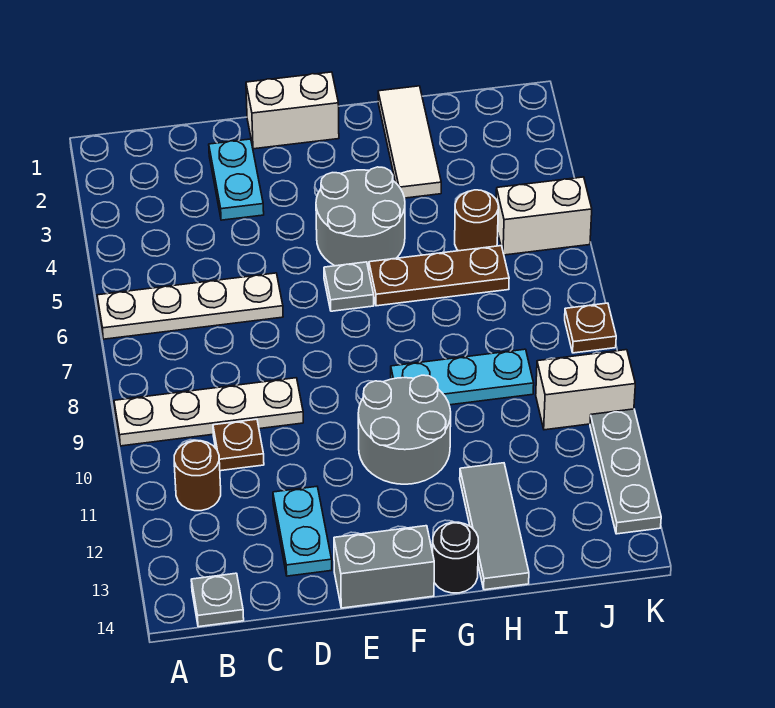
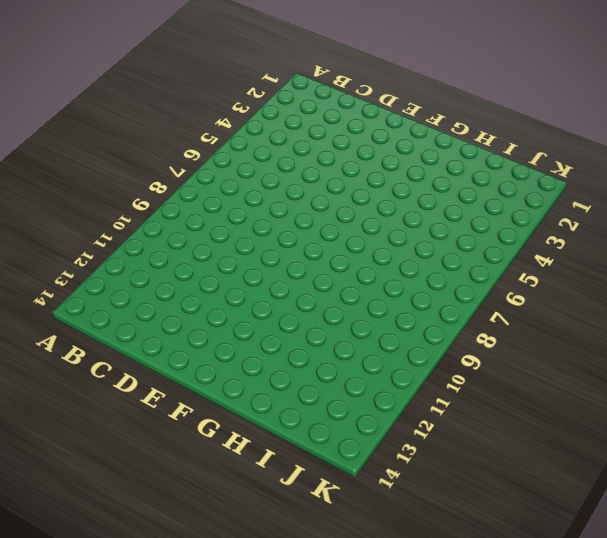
none -> white 1x4 plate [97,273,283,339]
none -> white 1x4 plate [114,378,303,446]
none -> brown 1x1 round brick [174,441,221,511]

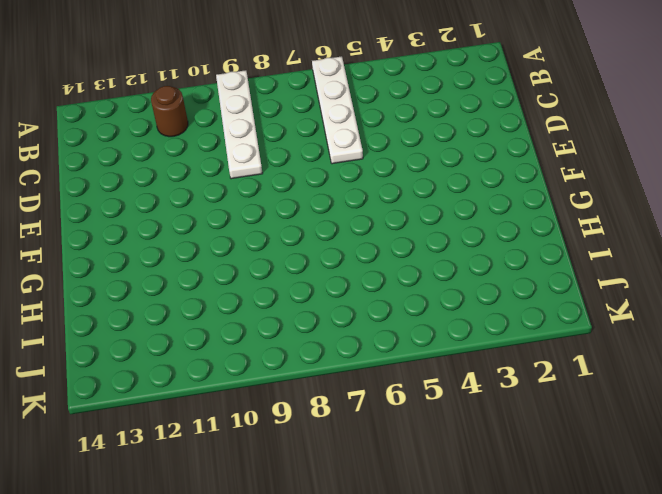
none -> grey 1x1 plate [191,573,244,627]
none -> brown 1x1 plate [213,419,264,471]
none -> cyan 1x2 plate [209,139,264,220]

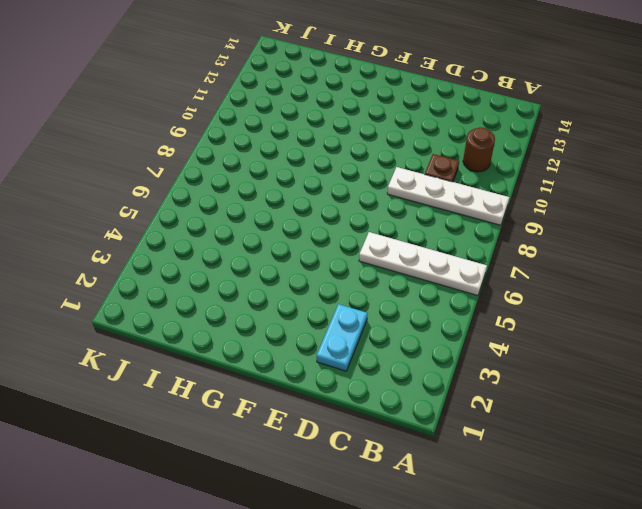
none -> grey 1x1 plate [191,573,244,627]
none -> cyan 1x2 plate [273,486,332,576]
none -> white 1x2 brick [246,72,339,149]

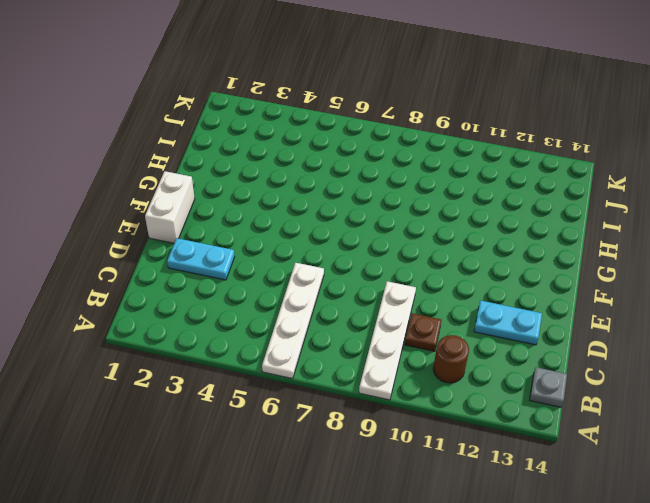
none -> grey 1x2 brick [334,526,434,608]
none -> grey 2x2 round brick [316,167,405,270]
none -> grey 1x1 plate [324,262,374,311]

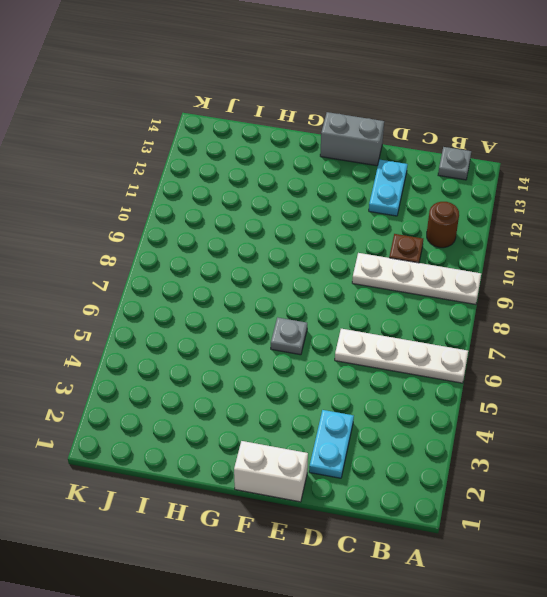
none -> grey 2x2 round brick [316,167,405,270]
none -> grey 2x2 round brick [358,375,451,484]
none -> brown 1x3 plate [369,246,509,306]

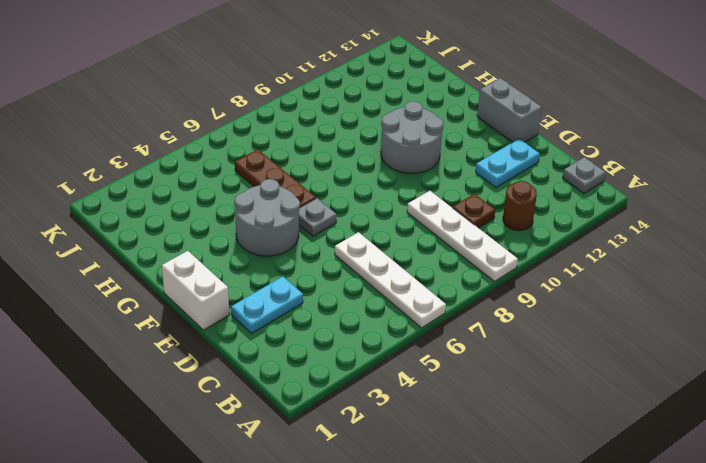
none -> cyan 1x3 plate [391,349,534,405]
none -> black 1x1 round brick [433,522,478,593]
none -> white 1x3 tile [378,86,441,198]

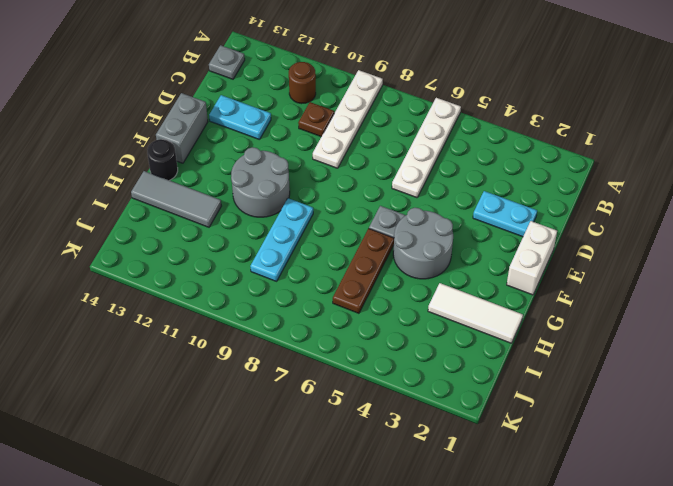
none -> brown 1x1 round brick [455,190,498,251]
none -> white 1x2 brick [496,177,592,255]
none -> white 1x2 brick [536,350,635,430]

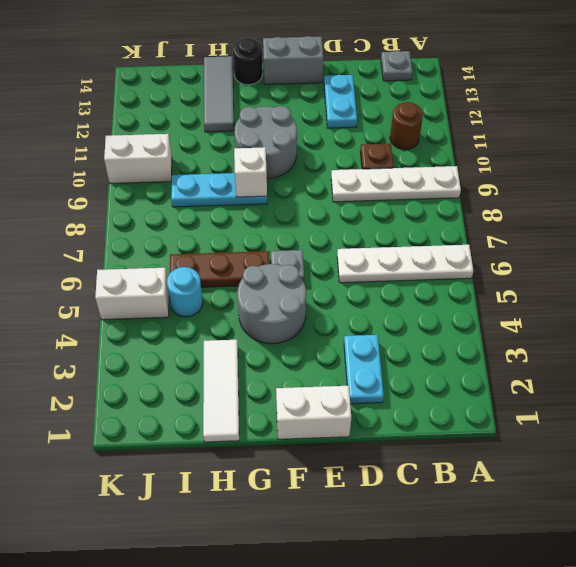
white 1x1 brick [234,147,267,197] -> none
cyan 1x1 round brick [167,267,203,317] -> brown 1x1 round brick [455,190,498,251]
none -> brown 1x1 plate [565,303,616,353]
none -> grey 1x3 plate [590,409,661,534]

